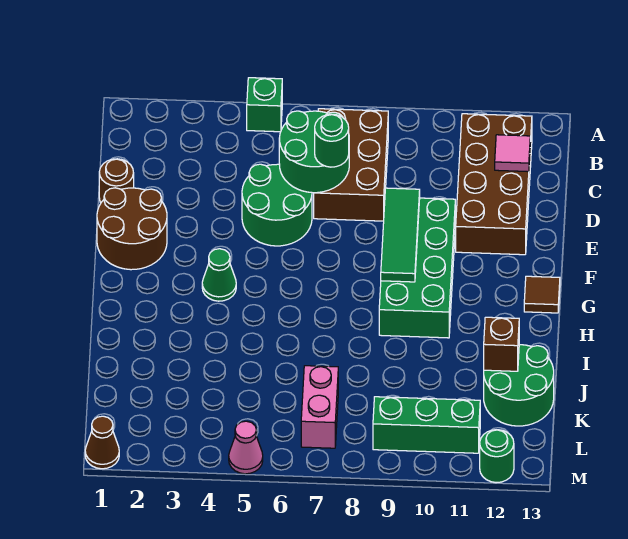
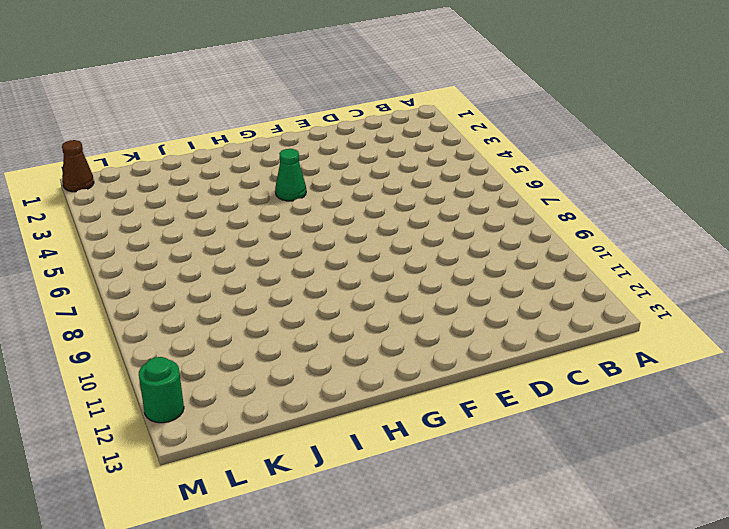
none -> green 1x1 brick [247,78,282,132]
none -> brown 2x3 brick [314,109,388,221]
none -> brown 2x4 brick [456,114,532,255]

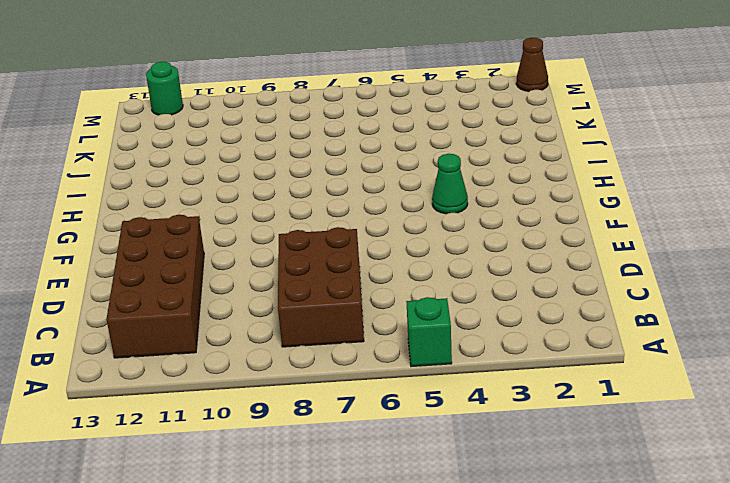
none -> brown 1x1 round brick [99,159,134,203]
none -> green 2x2 round brick [242,164,312,246]
none -> brown 2x2 round brick [97,188,167,270]

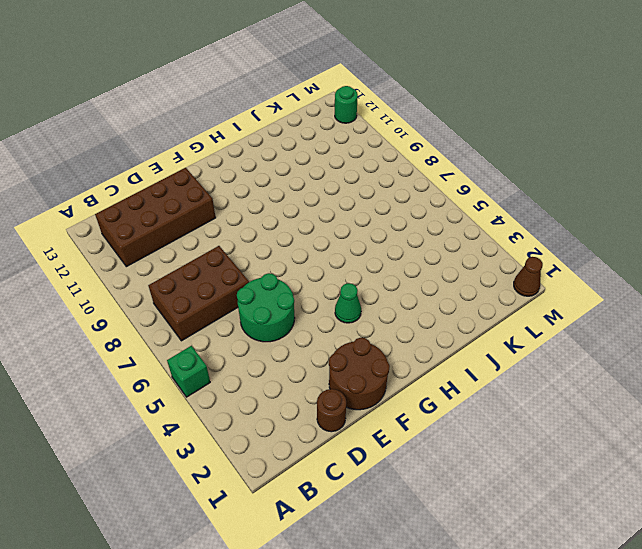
none -> green 2x4 brick [379,198,455,338]
none -> brown 1x1 tile [524,276,560,313]
none -> green 2x2 round brick [484,345,554,426]

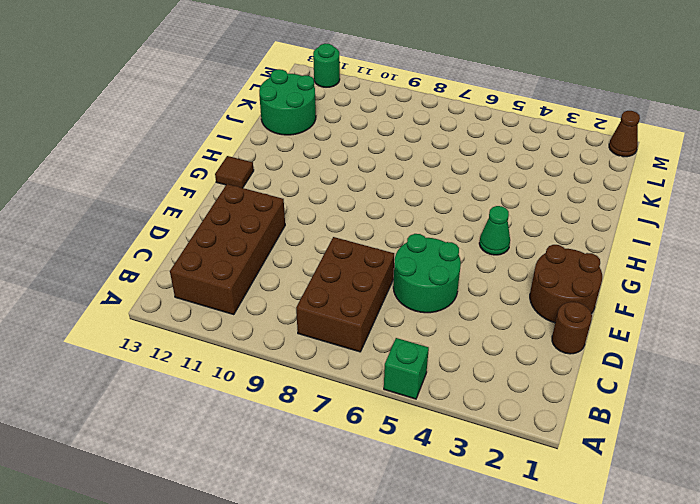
none -> green 2x4 brick [379,198,455,338]
none -> pink 1x2 brick [301,366,338,448]
none -> green 1x3 brick [373,397,480,453]

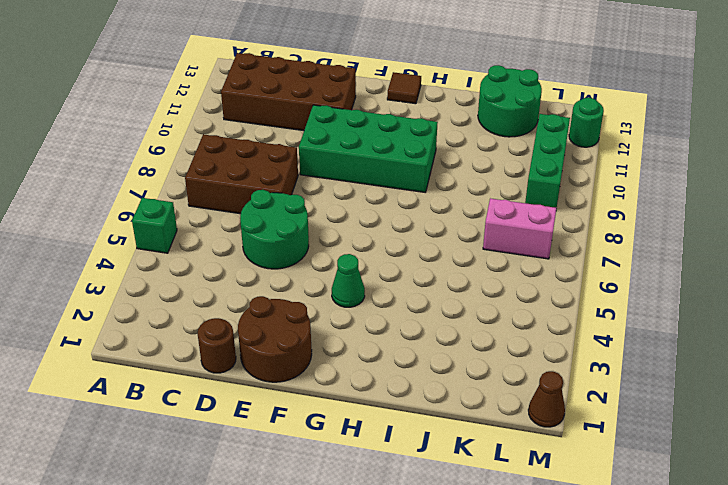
none -> pink 1x1 cone [229,421,263,474]
none -> green 2x2 round brick [279,111,349,193]
none -> pink 1x1 tile [495,135,530,172]

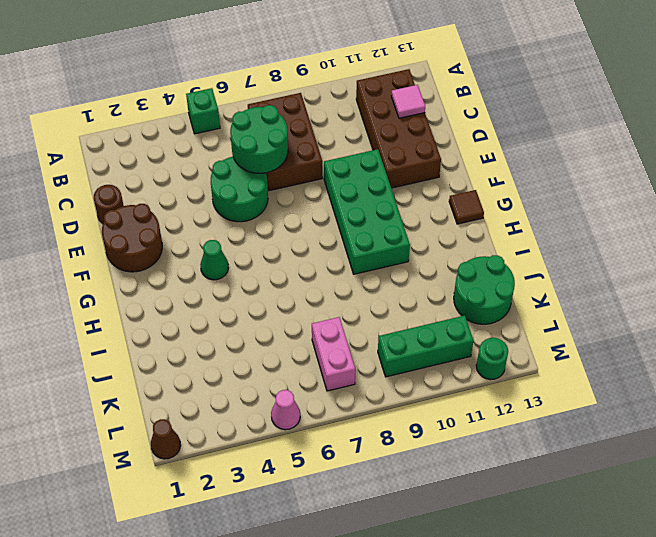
none -> green 1x3 tile [381,188,420,282]
none -> brown 1x1 brick [484,317,519,371]
none -> green 1x1 round brick [315,114,349,167]

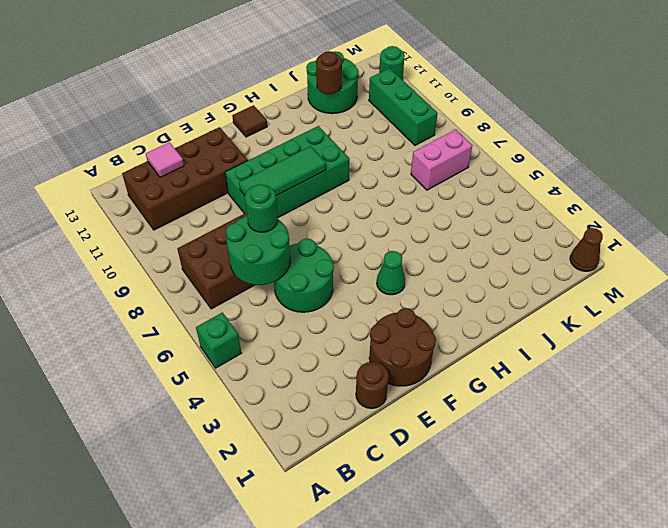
brown 1x1 round brick [316,51,342,94] -> brown 1x1 brick [484,317,519,371]
none -> pink 1x1 cone [229,421,263,474]

